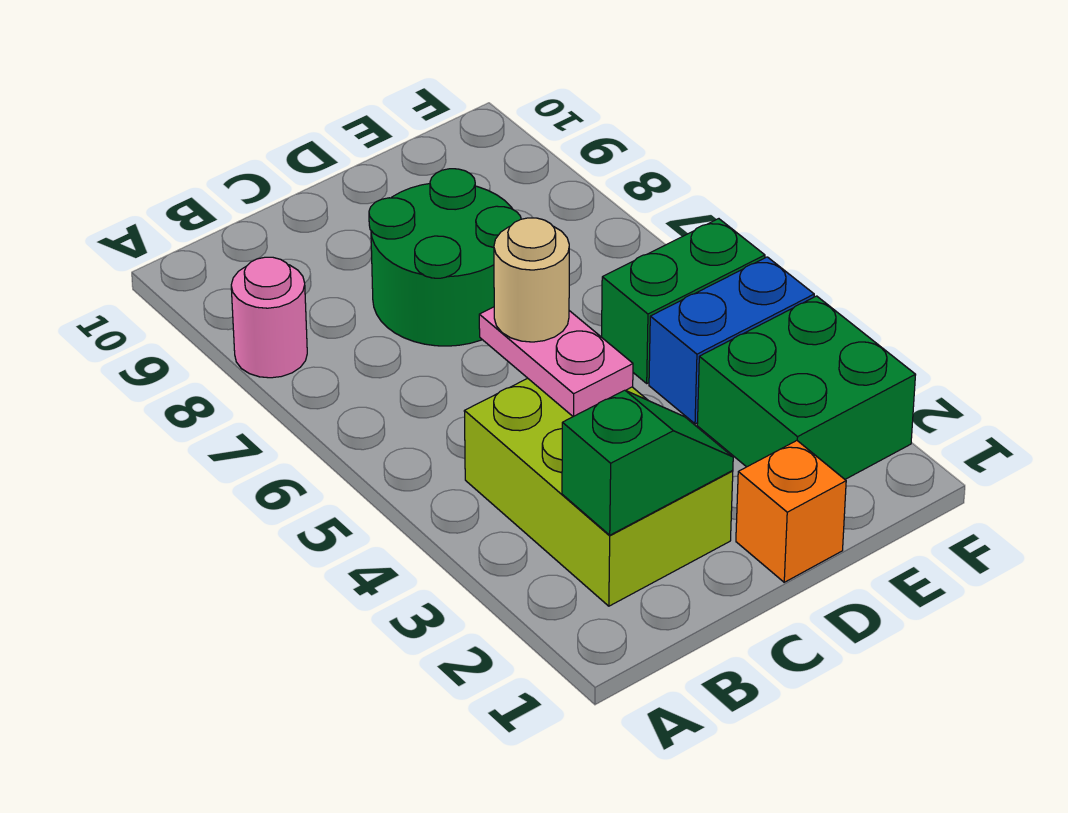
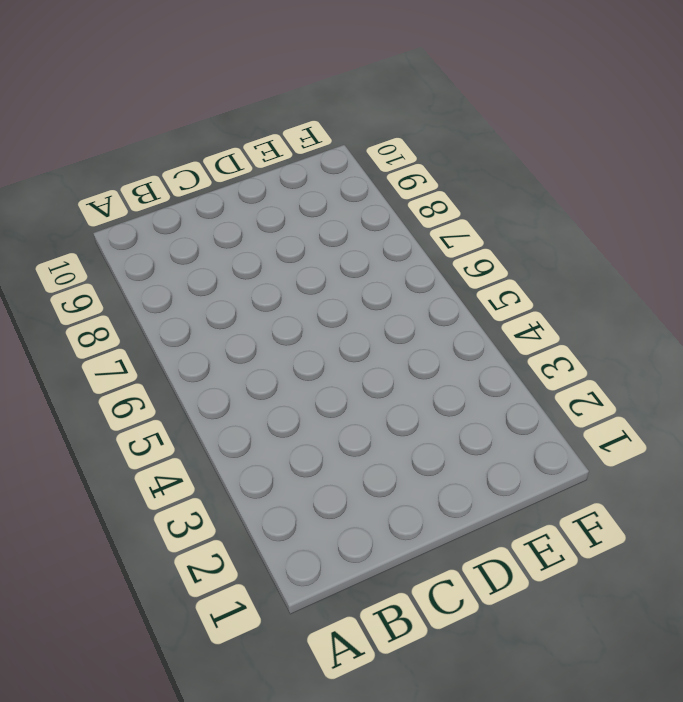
none -> pink 1x1 round brick [231,257,307,378]
none -> lime 2x3 brick [464,378,733,606]

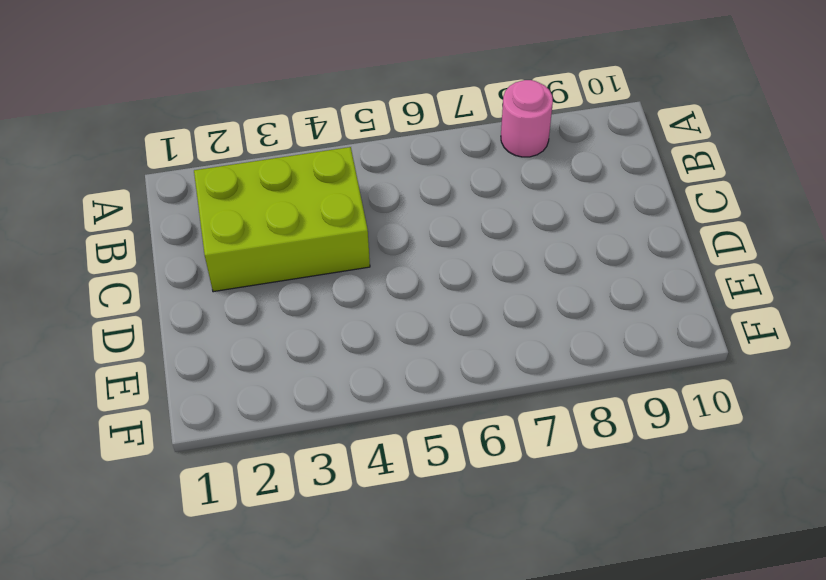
none -> green 2x2 round brick [369,169,521,346]
none -> orange 1x1 brick [736,441,846,582]

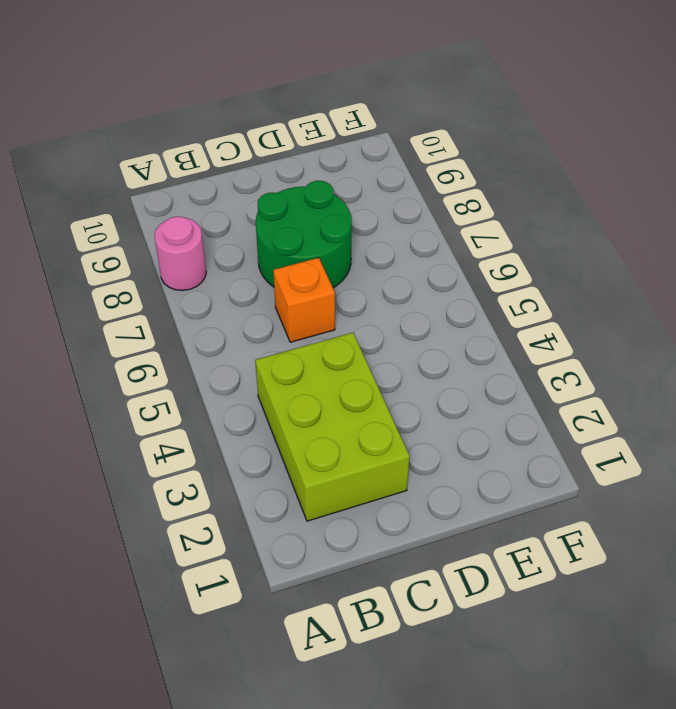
orange 1x1 brick [273,258,335,342] -> orange 1x1 brick moved to [736,441,846,582]
none -> green 2x2 brick [697,296,916,479]
none -> blue 1x2 brick [649,257,814,424]

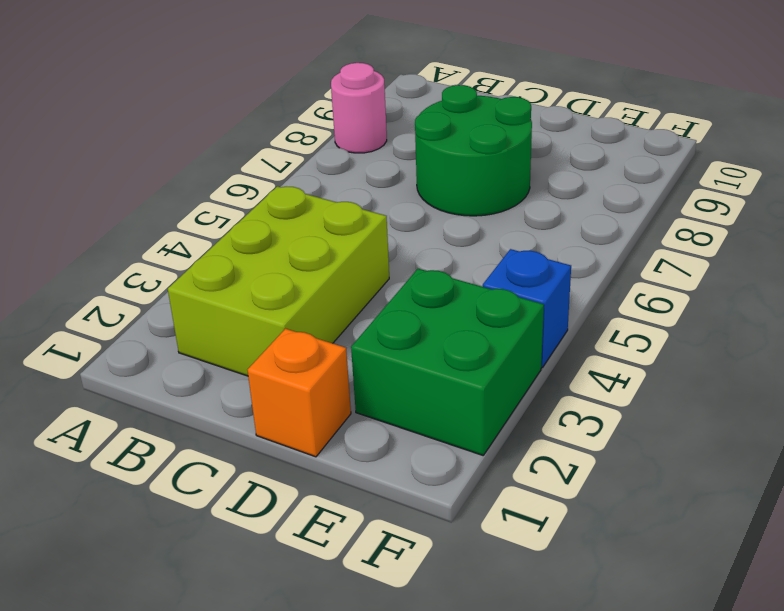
blue 1x1 brick [483,249,571,368] -> blue 1x2 brick [649,257,814,424]
none -> green 1x2 brick [602,219,765,383]
none -> green 1x2 slope [562,390,733,535]

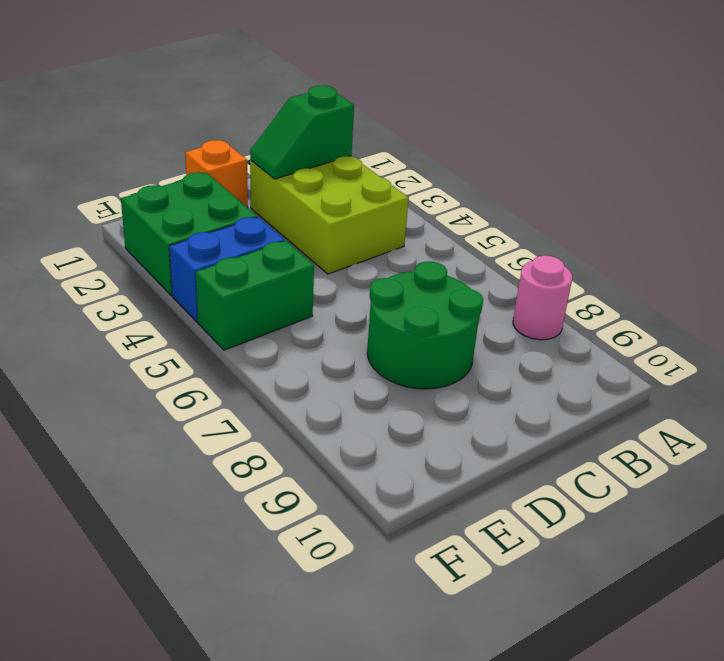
none -> pink 1x2 plate [479,307,633,417]
none -> tan 1x1 round brick [494,218,569,342]

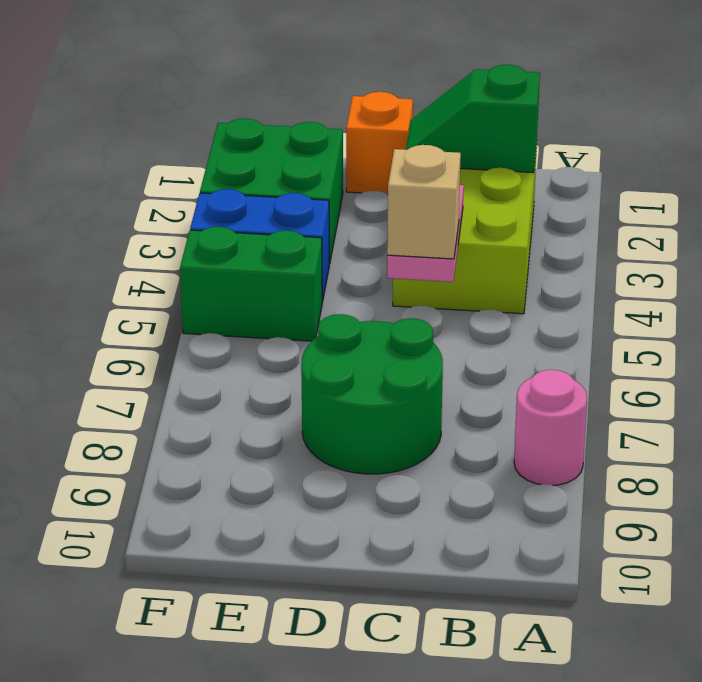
tan 1x1 brick [387,145,461,259] -> tan 1x1 round brick [494,218,569,342]

